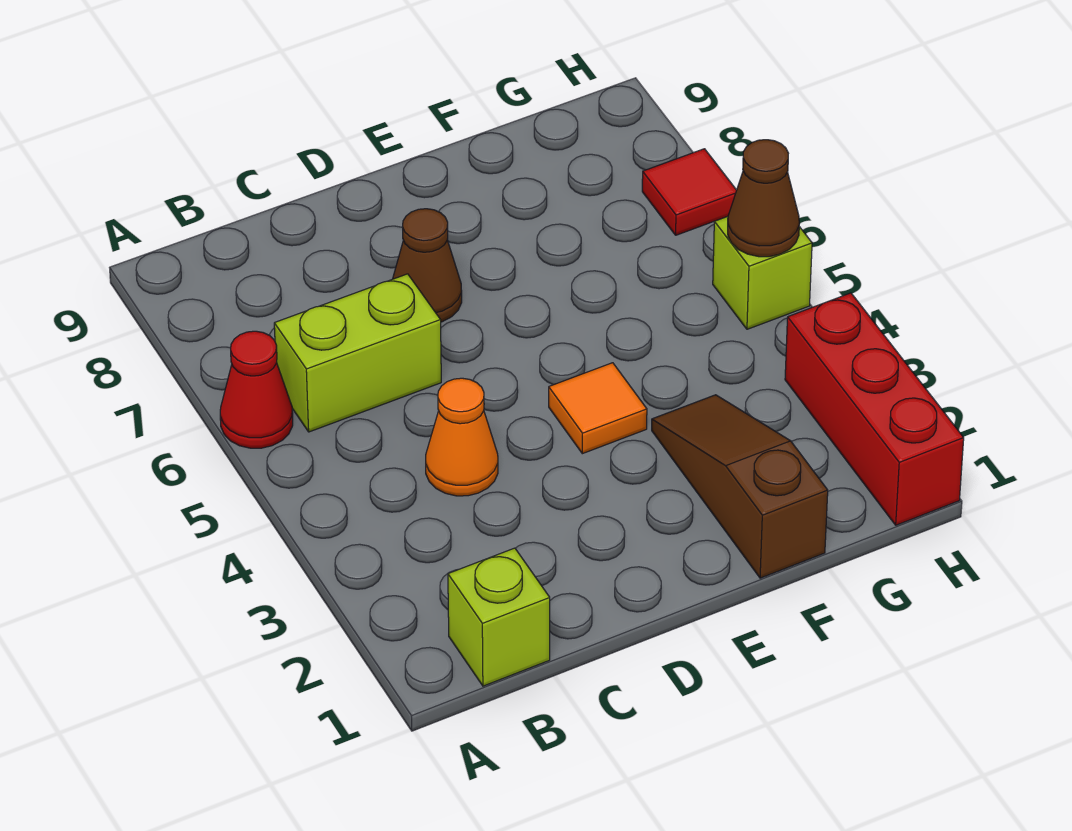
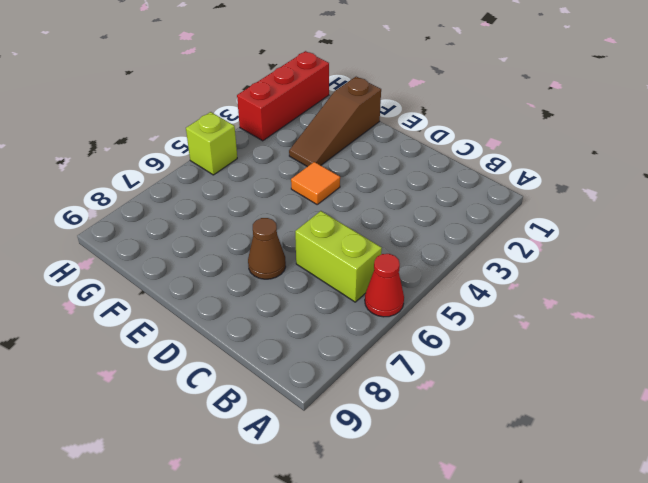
none -> lime 1x1 brick [448,548,550,686]
none -> orange 1x1 cone [426,378,498,496]

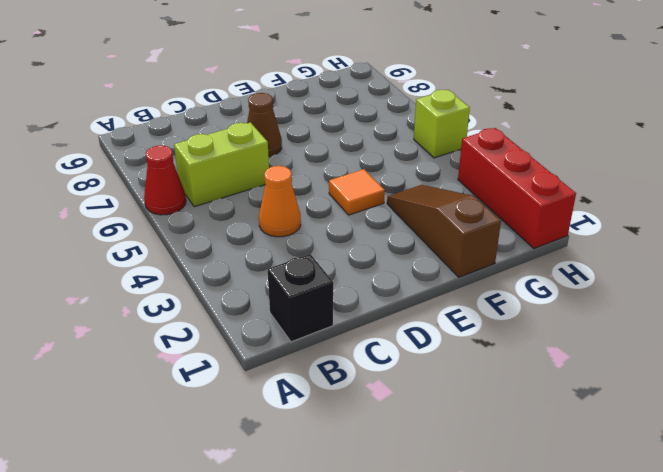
black 1x1 brick [268,254,333,342] -> lime 1x1 brick [448,548,550,686]
none -> red 1x1 tile [642,149,737,235]
none -> brown 1x1 cone [728,140,799,257]

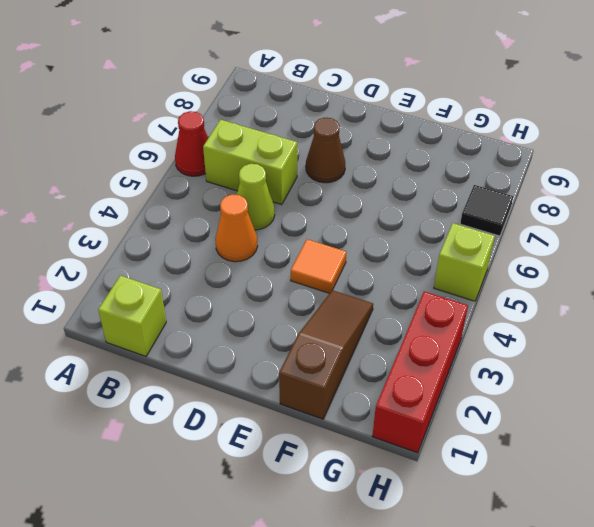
lime 1x1 cone [237,164,275,230] -> none
black 1x1 tile [460,185,513,236] -> red 1x1 tile [642,149,737,235]
none -> brown 1x1 cone [728,140,799,257]

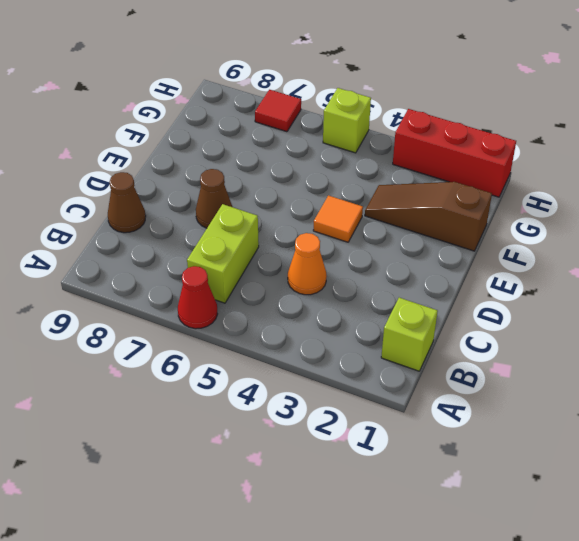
brown 1x1 cone [108,172,146,233] -> brown 1x1 cone moved to [728,140,799,257]

